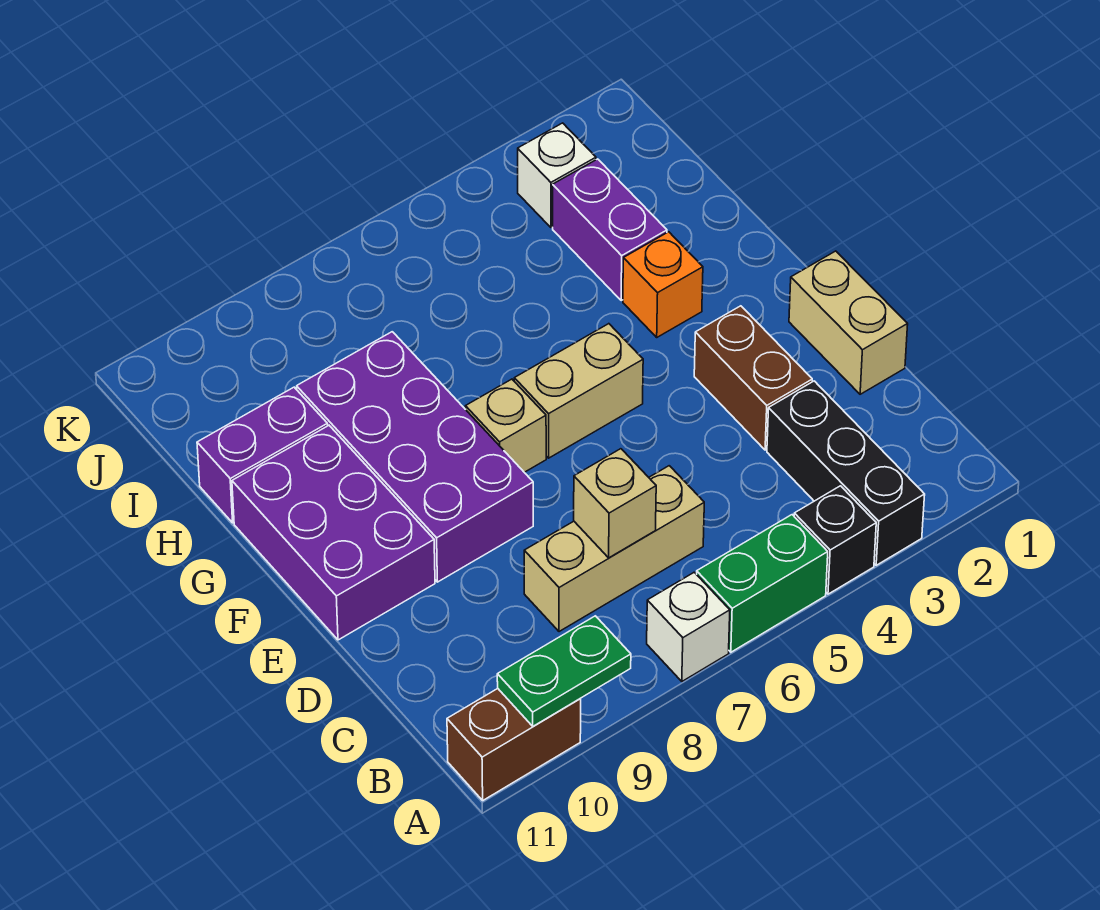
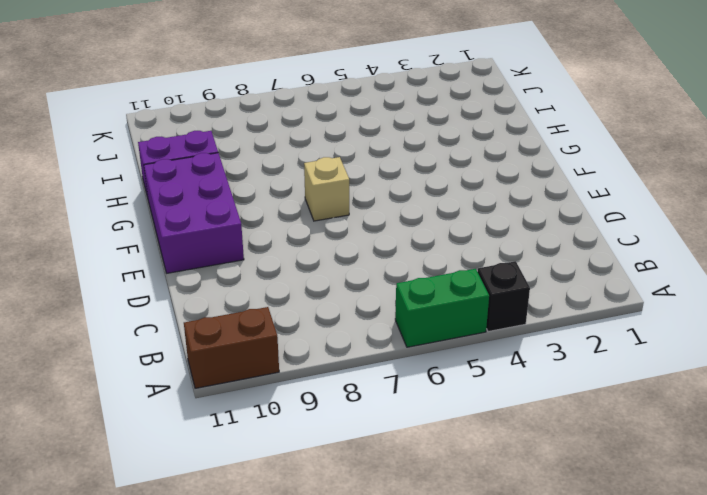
none -> black 1x3 brick [767,381,925,565]
none -> white 1x1 brick [647,572,730,681]
none -> tan 1x3 brick [524,466,704,632]

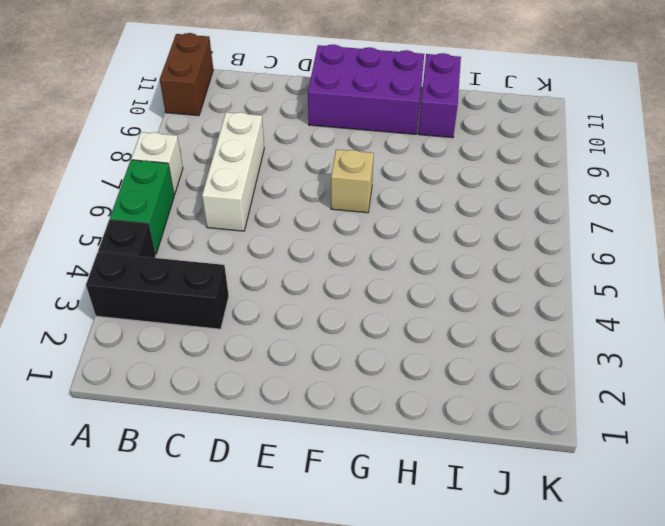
white 1x3 brick [202,112,264,231] -> tan 1x3 brick [524,466,704,632]
none -> tan 1x2 brick [789,251,908,394]
none -> brown 1x2 brick [694,306,812,450]
none -> purple 2x4 brick [297,332,533,582]

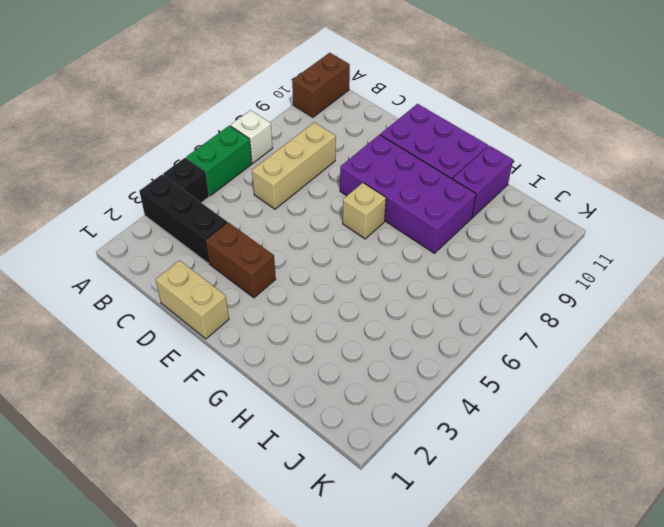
none -> tan 1x2 brick [514,324,643,458]
none -> orange 1x1 brick [623,232,703,337]
none -> purple 1x2 brick [553,159,667,300]

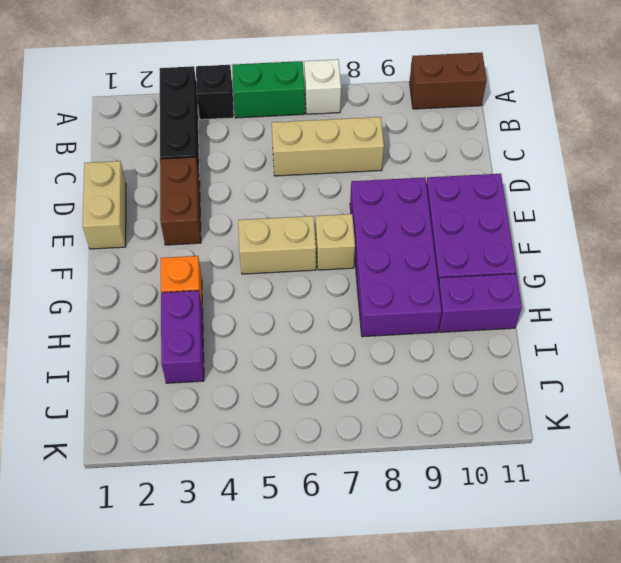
none -> white 1x1 brick [518,123,596,227]
none -> green 1x2 plate [497,616,631,726]
none -> tan 1x1 brick [574,449,656,558]

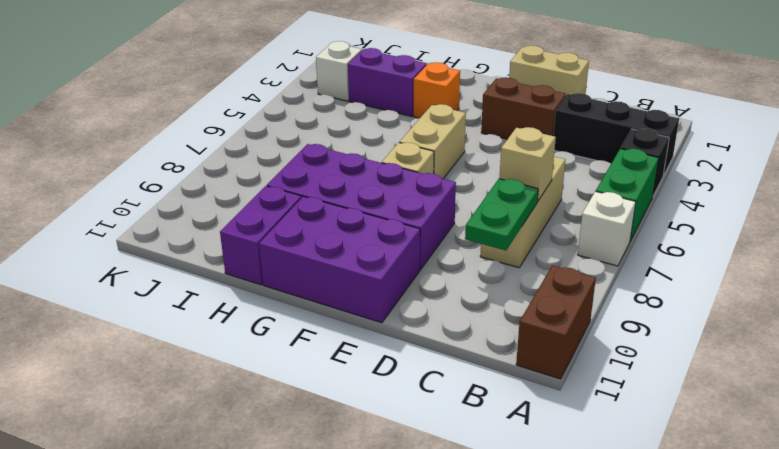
green 1x2 plate [465,179,538,250] -> green 1x2 plate moved to [497,616,631,726]

